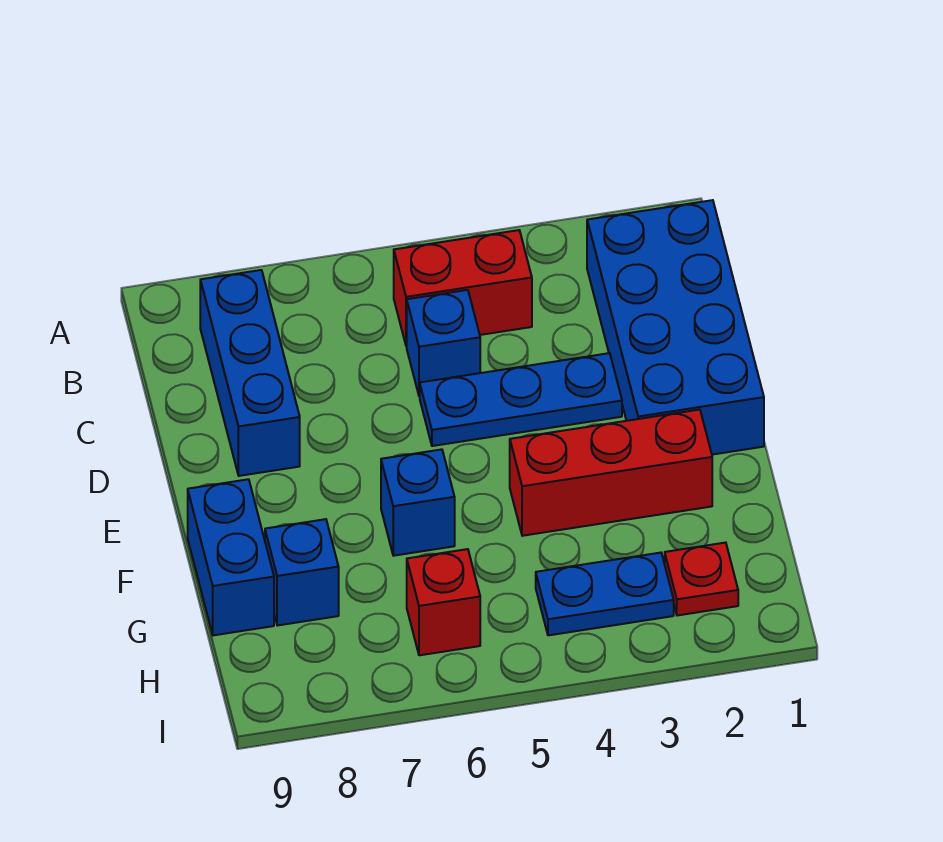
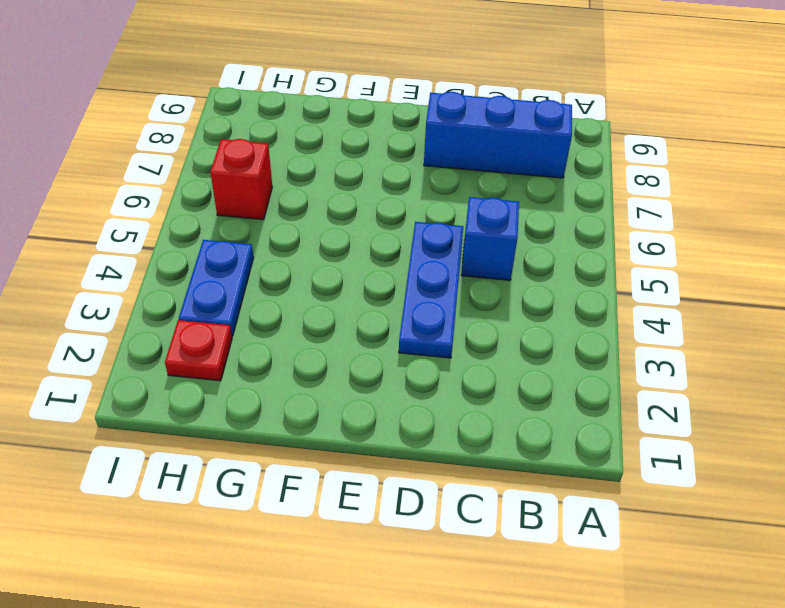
none -> blue 2x4 brick [587,200,764,455]
none -> red 1x2 brick [394,230,532,346]
none -> red 1x3 brick [510,410,712,536]

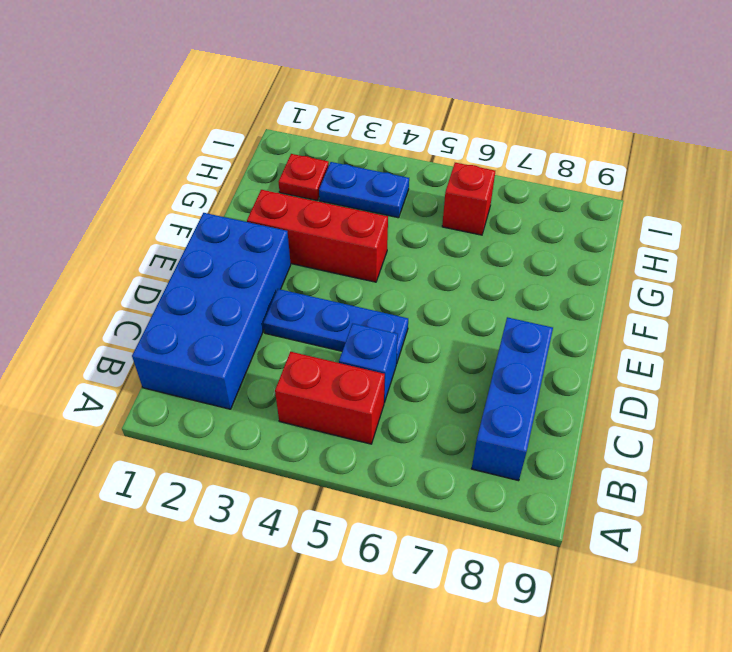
none -> blue 1x1 brick [381,449,455,556]
none -> blue 1x2 brick [188,479,274,635]
none -> blue 1x1 brick [265,519,339,626]

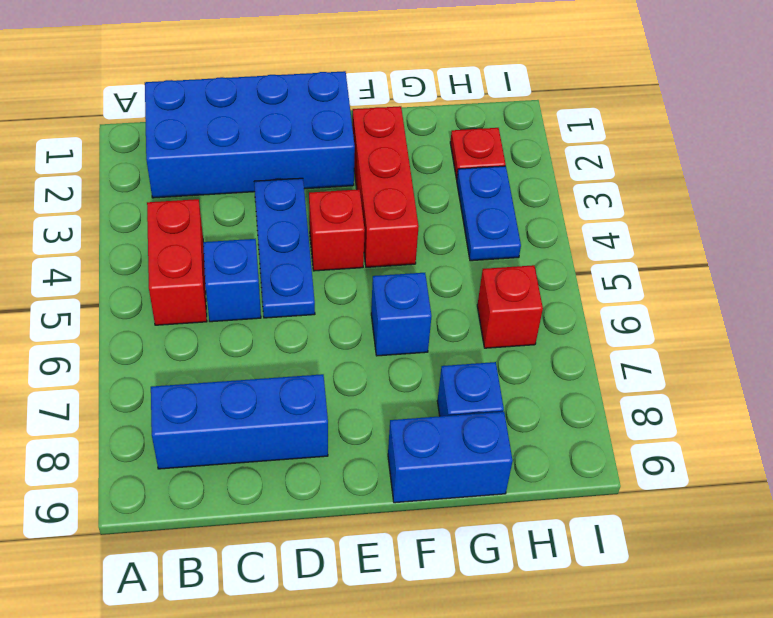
red 1x1 brick [309,189,365,271] -> none

